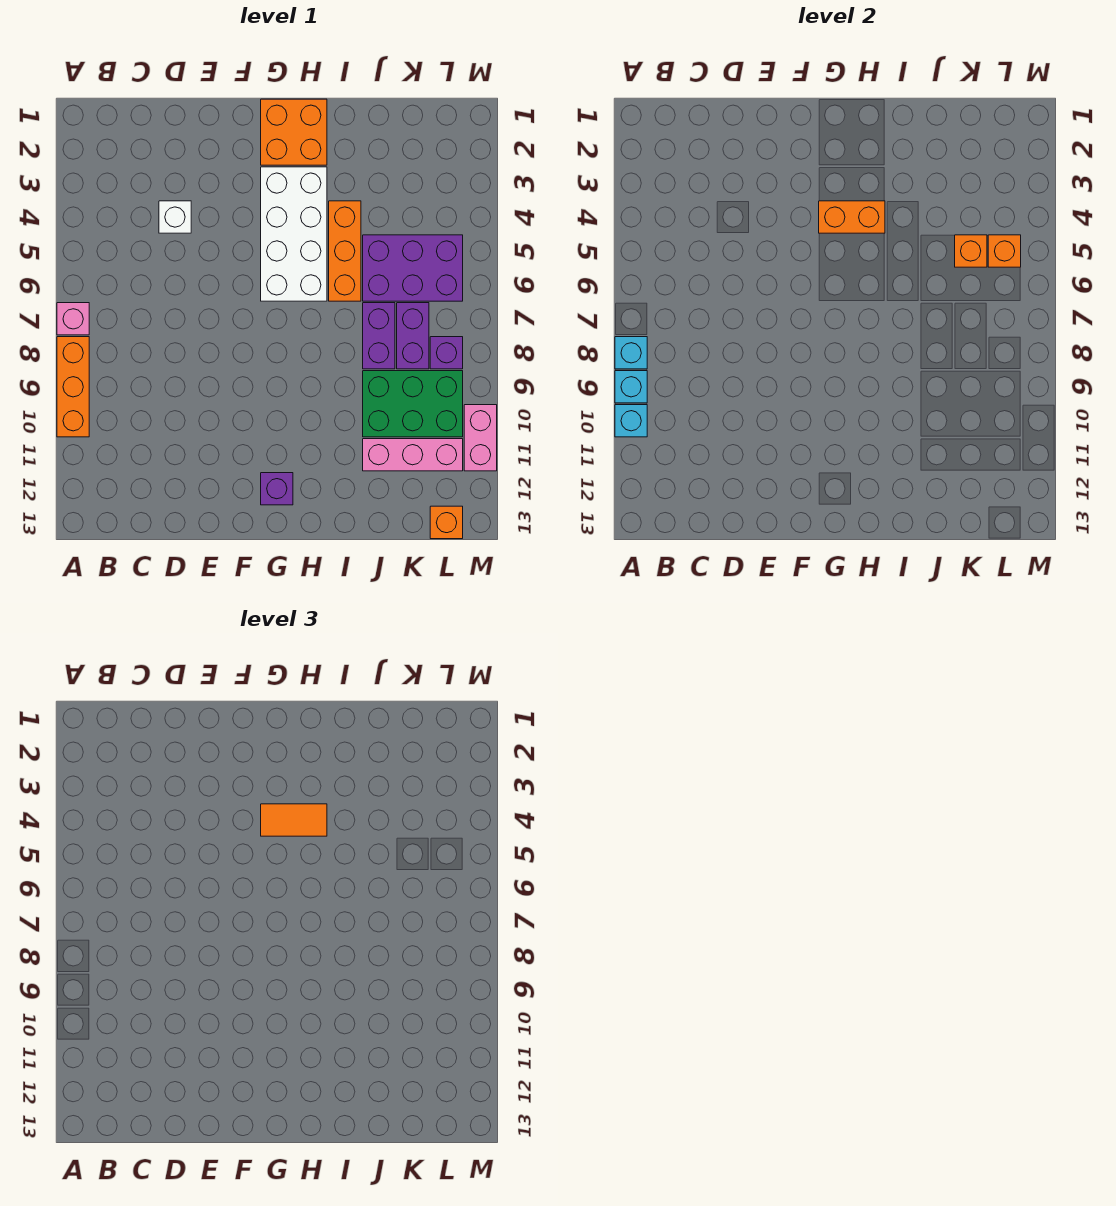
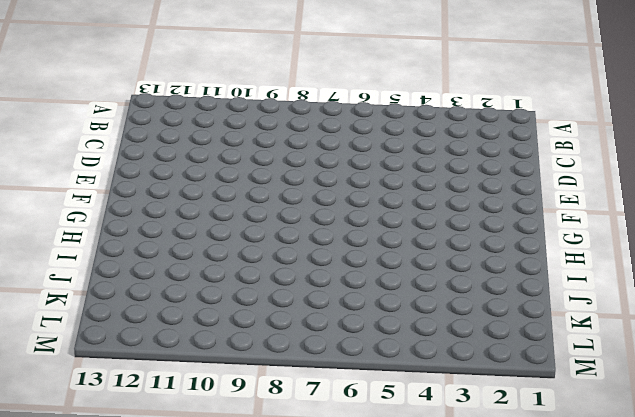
none -> pink 1x1 brick [57,303,89,335]
none -> orange 1x3 brick [57,337,89,437]
none -> white 1x1 brick [159,201,191,233]

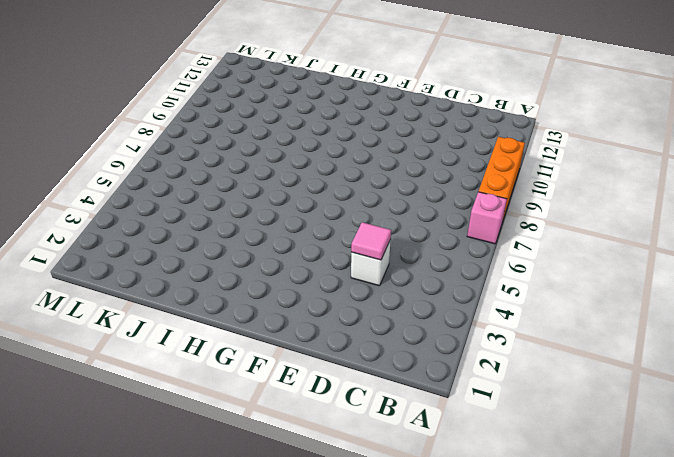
pink 1x1 tile [351,222,391,260] -> none
none -> orange 2x2 brick [261,99,327,165]
none -> white 2x4 brick [261,167,327,301]
none -> purple 1x1 brick [261,473,293,505]

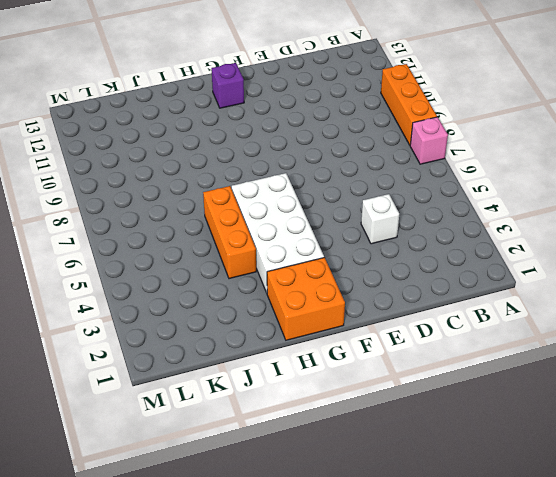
none -> purple 2x3 brick [363,235,463,301]
none -> purple 1x2 brick [363,303,395,369]
none -> green 2x3 brick [363,371,463,437]

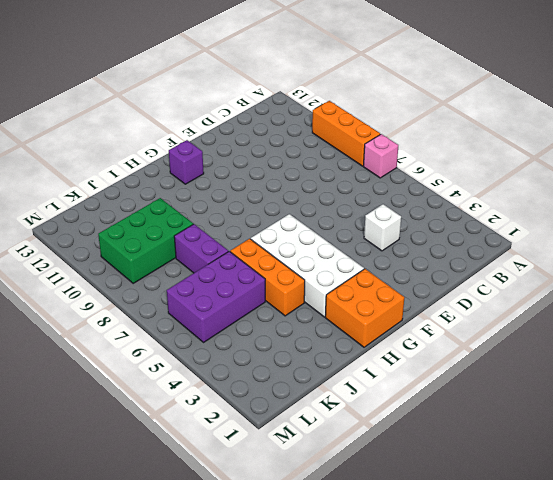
none -> pink 1x3 brick [363,439,463,471]
none -> purple 1x2 brick [397,303,429,369]
none -> purple 1x1 brick [430,337,463,369]

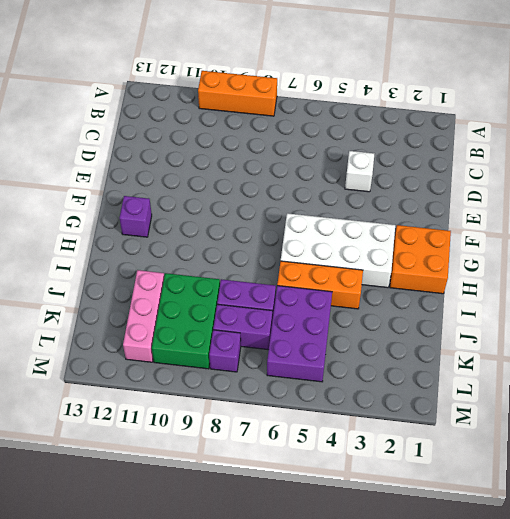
none -> pink 1x1 brick [57,303,89,335]
none -> orange 1x1 brick [430,506,463,539]
none -> pink 1x2 brick [464,405,497,471]

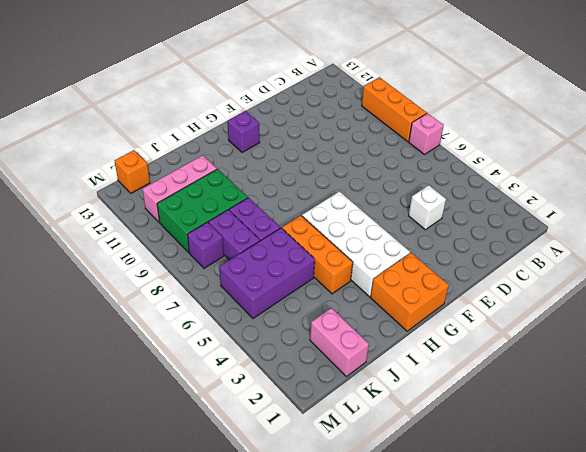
pink 1x2 brick [310,308,369,376] -> pink 1x2 brick moved to [464,405,497,471]
none -> cyan 1x1 brick [615,337,647,369]
none -> cyan 1x1 brick [615,371,647,403]
none -> cyan 1x1 brick [615,405,647,437]

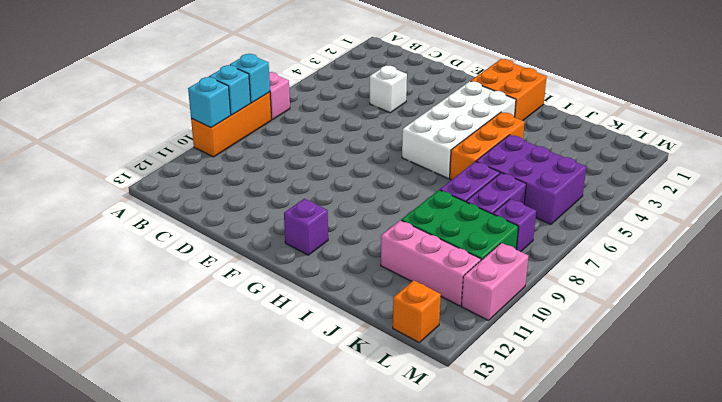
none -> orange 1x2 brick [819,201,885,233]
none -> orange 1x1 brick [955,235,987,267]
none -> orange 1x1 brick [988,235,1021,267]

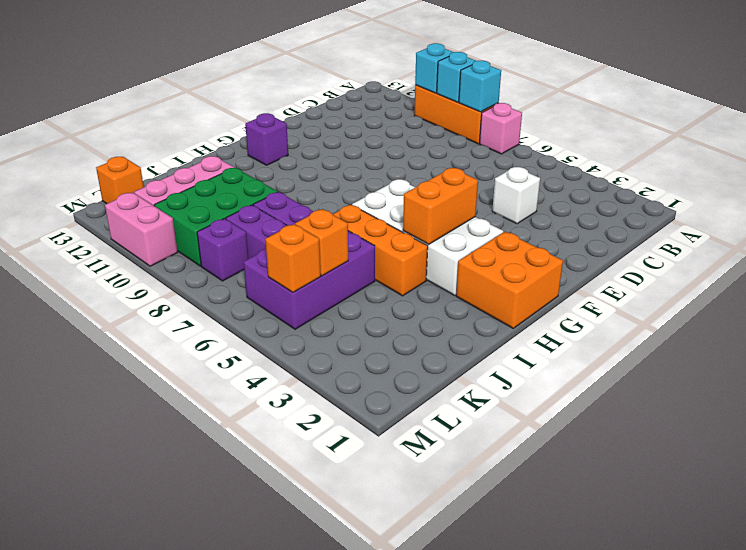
none -> orange 1x2 tile [261,804,327,836]

